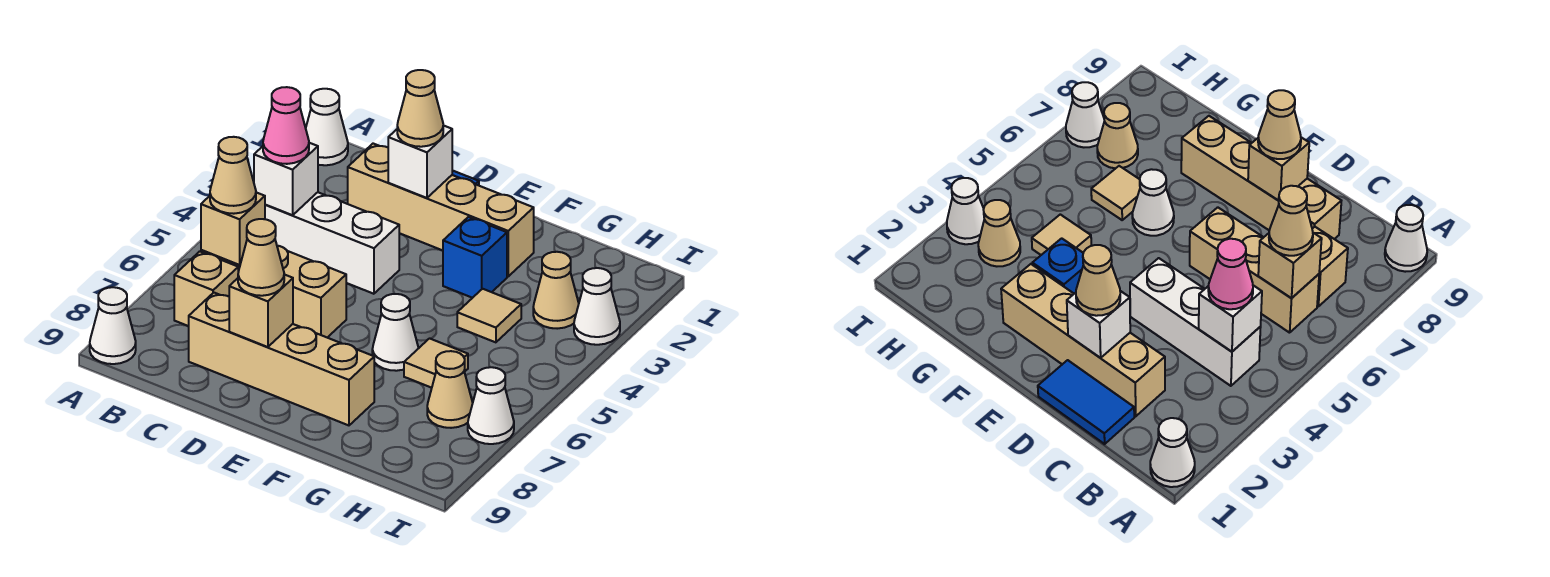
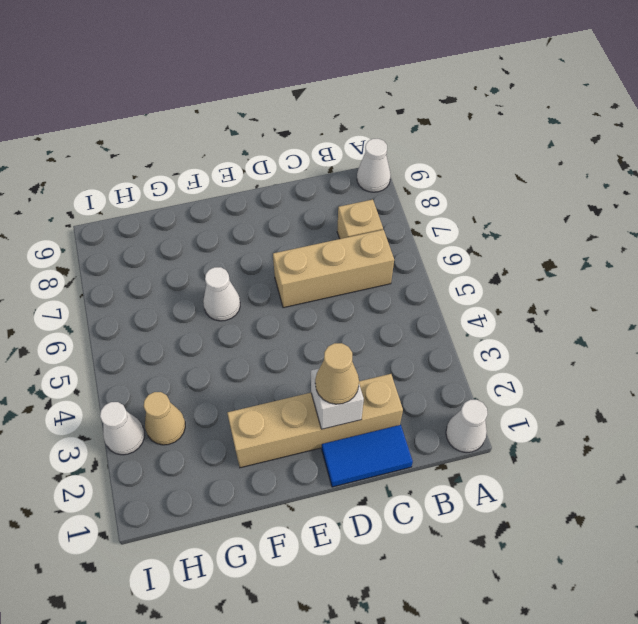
none -> white 1x3 brick [265,192,400,294]
none -> tan 1x4 brick [188,293,374,425]
none -> blue 1x1 brick [443,217,507,298]

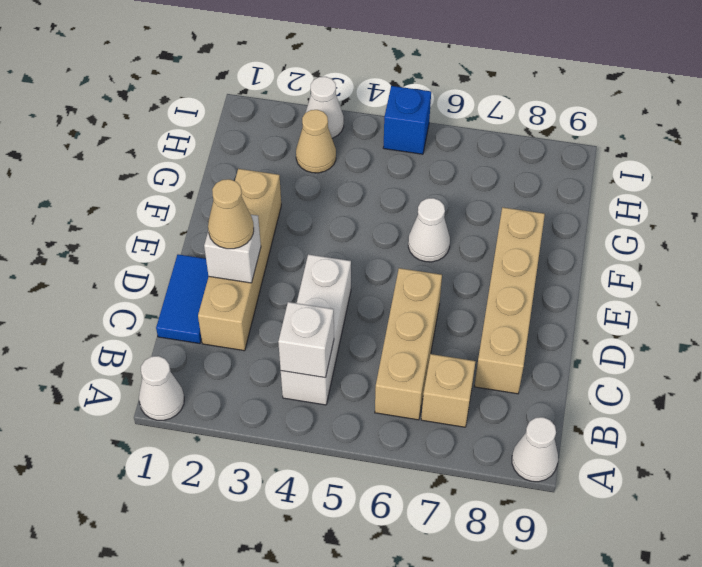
blue 1x1 brick [383,86,431,154] -> blue 1x1 brick moved to [443,217,507,298]
none -> tan 1x1 tile [457,289,521,342]
none -> tan 1x1 tile [404,338,468,388]
none -> tan 1x1 cone [427,351,473,428]

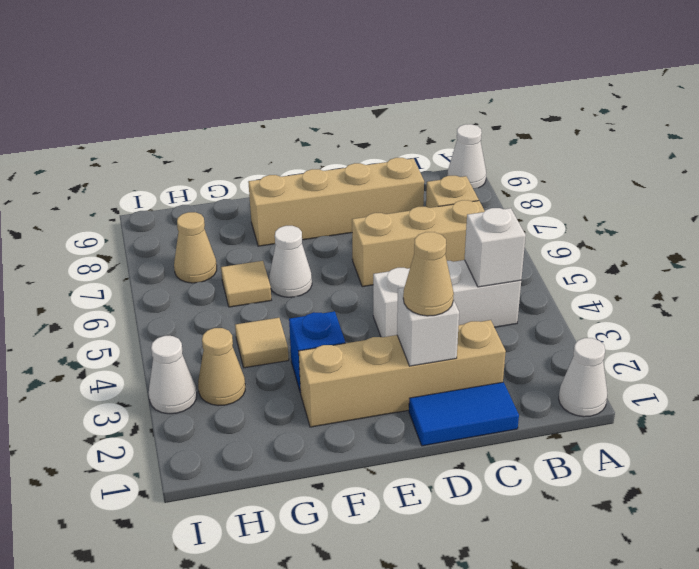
none -> white 1x1 cone [468,367,514,444]
none -> tan 1x1 brick [201,192,265,265]
none -> tan 1x1 brick [229,274,293,347]

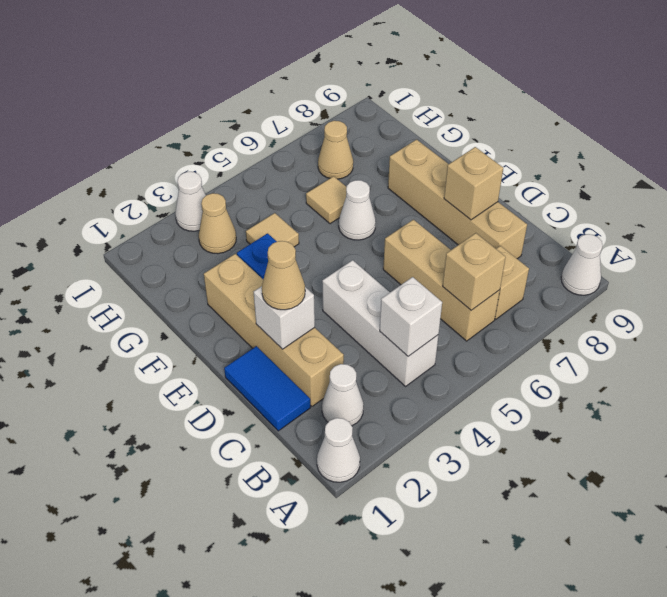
white 1x1 cone [322,364,364,426] -> white 1x1 cone moved to [468,367,514,444]
none -> pink 1x1 cone [263,87,309,164]
none -> tan 1x1 cone [210,137,256,214]
none -> tan 1x1 cone [238,219,284,296]

